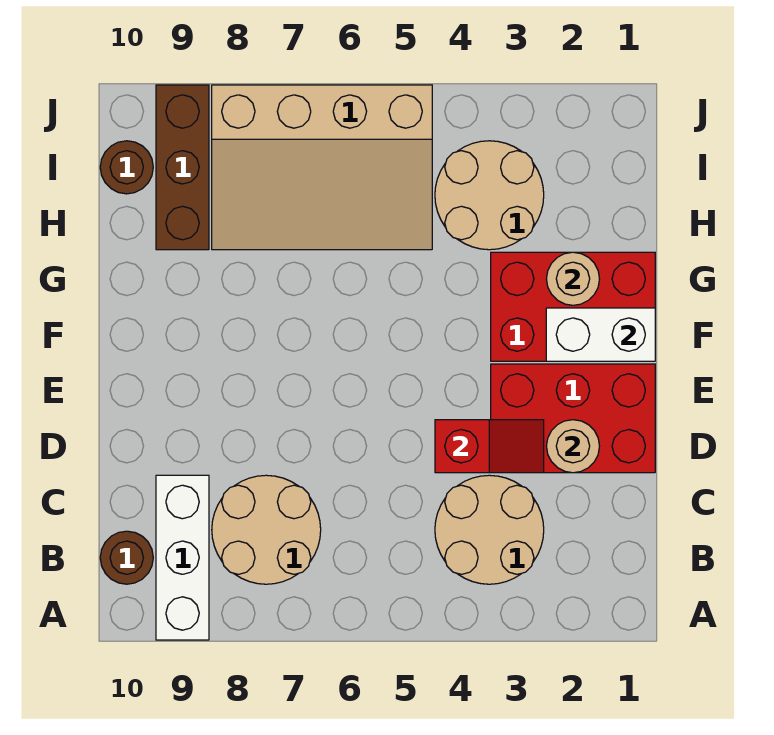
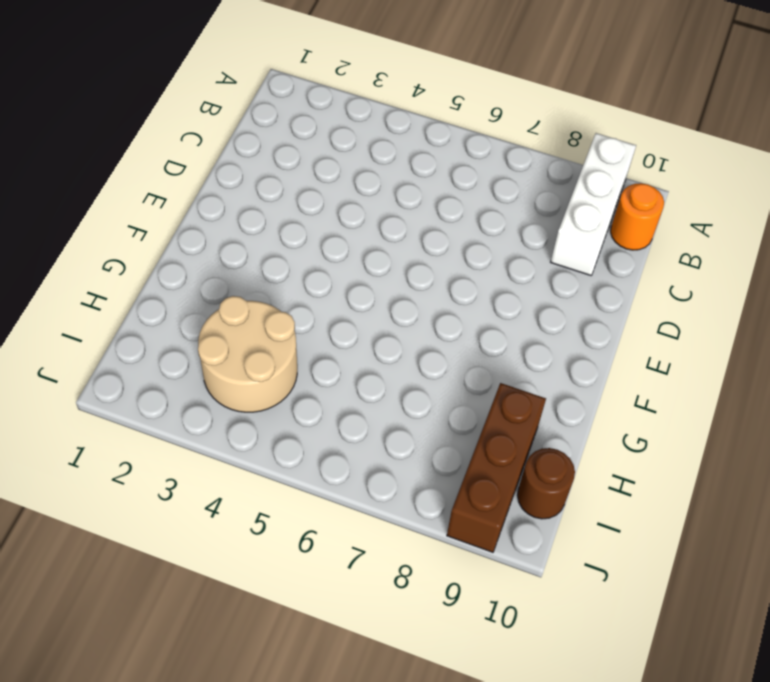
orange 1x1 round brick [611,183,664,250] -> brown 1x1 round brick [100,531,153,584]
none -> tan 2x2 round brick [435,475,544,584]
none -> tan 2x2 round brick [212,475,321,584]
none -> red 2x3 brick [491,364,655,473]

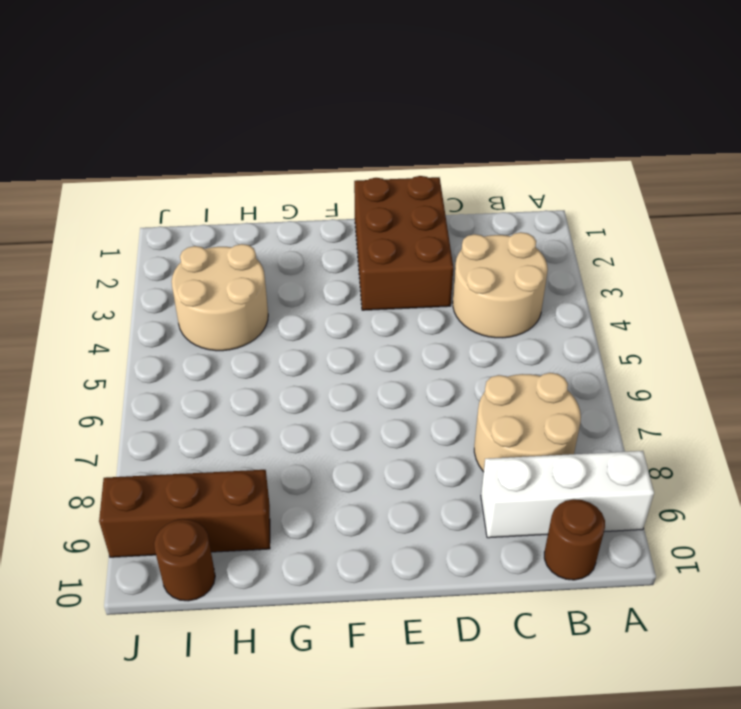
brown 2x3 brick [354,176,453,310] -> red 2x3 brick [491,364,655,473]
none -> red 2x3 brick [491,252,655,361]
none -> tan 3x4 slope [212,85,432,250]
none -> tan 1x1 round brick [546,420,600,473]

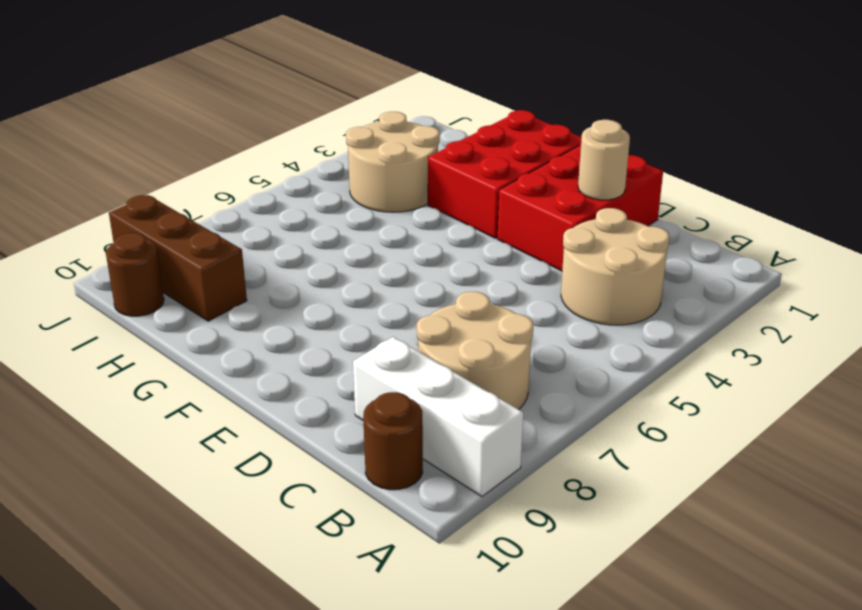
none -> tan 3x4 slope [212,85,432,250]
none -> red 1x2 slope [435,420,544,473]
none -> white 1x2 brick [546,308,655,361]

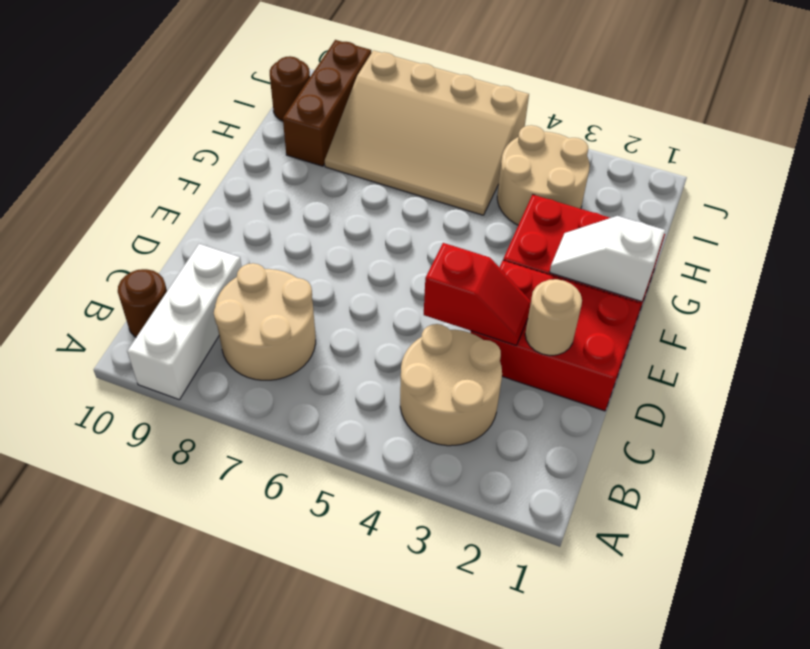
white 1x2 slope [550,216,665,302] -> white 1x2 brick [546,308,655,361]
none -> tan 1x1 round brick [547,252,599,305]

